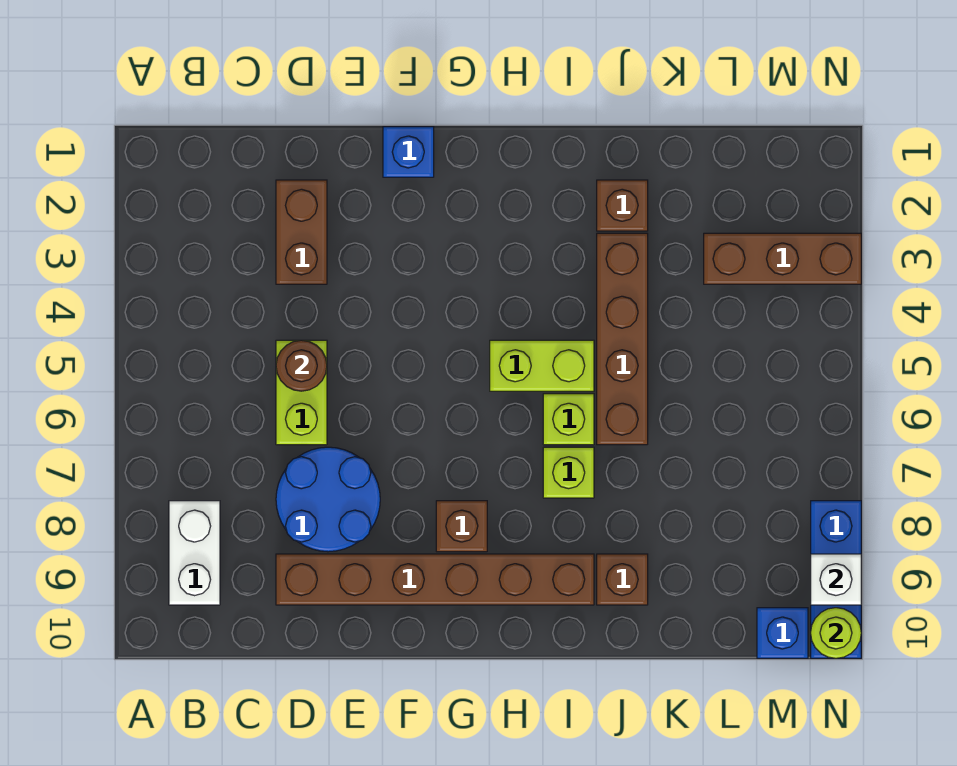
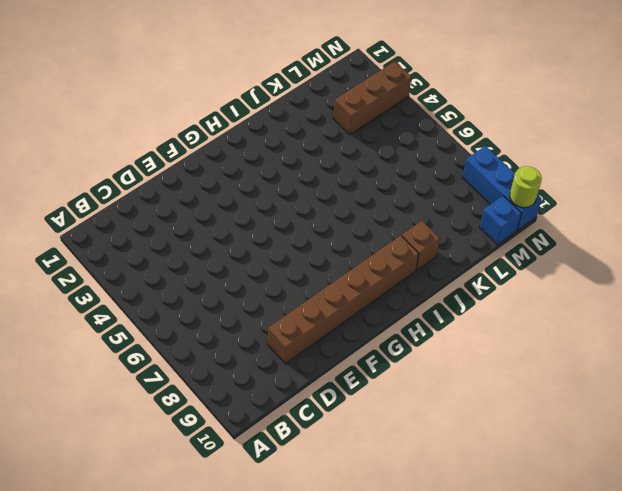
none -> white 1x2 brick [169,501,220,605]
none -> brown 1x2 brick [276,180,327,284]
none -> lime 1x2 brick [276,340,327,445]

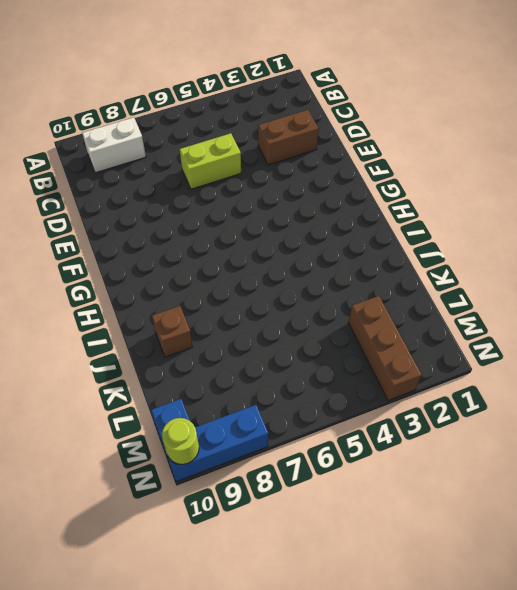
none -> blue 2x2 round brick [276,447,380,552]
none -> brown 1x6 brick [276,554,594,605]
none -> blue 1x1 brick [383,127,434,177]

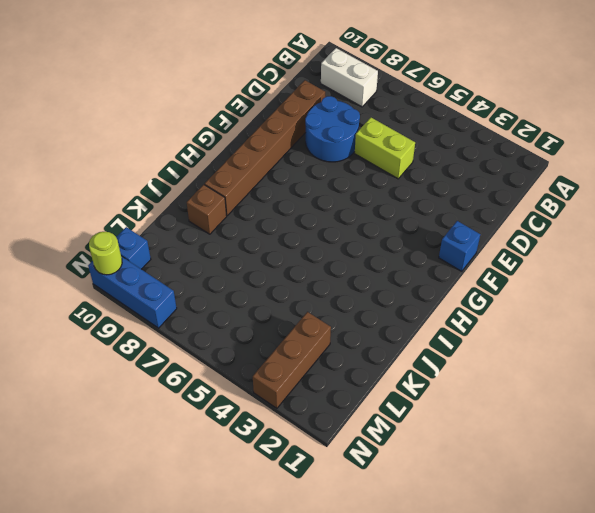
none -> brown 1x2 brick [276,180,327,284]
none -> brown 1x1 brick [436,501,487,552]
none -> lime 1x2 brick [490,340,594,391]

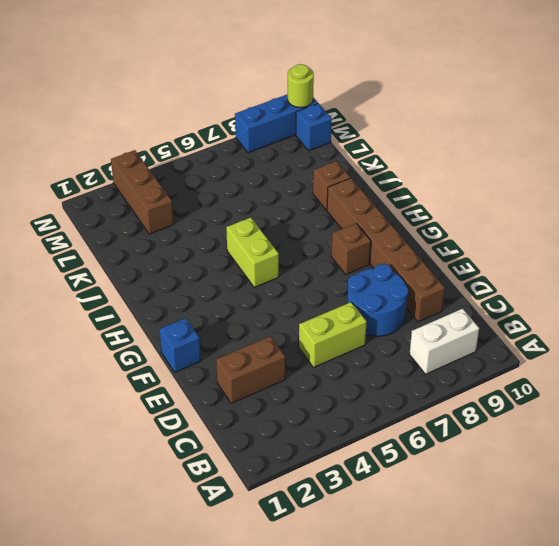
none -> lime 1x1 brick [543,394,594,445]
none -> lime 1x1 brick [543,447,594,498]
none -> brown 1x1 brick [597,180,648,231]

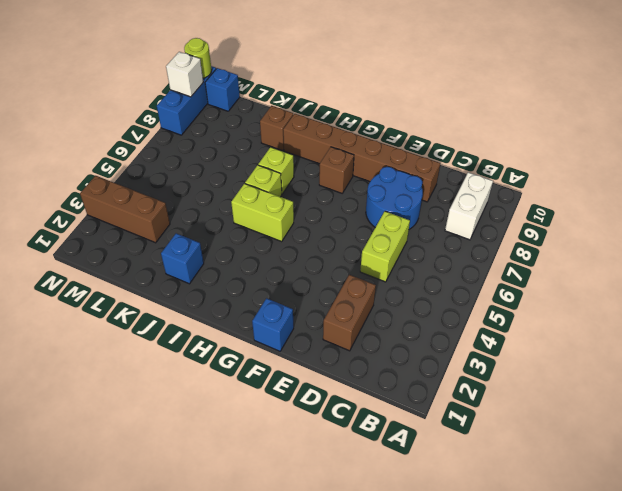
blue 1x1 brick [161,233,204,284] -> brown 1x1 brick [597,180,648,231]
none -> brown 1x4 brick [597,233,648,445]
none -> brown 1x1 round brick [276,340,327,391]

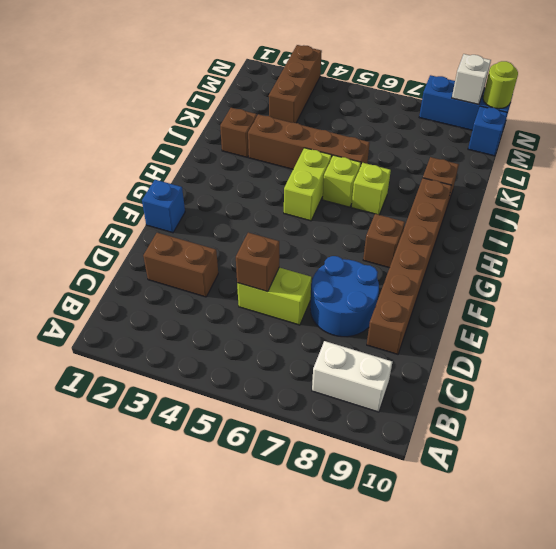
brown 1x1 brick [236,232,279,292] -> brown 1x1 round brick [276,340,327,391]

